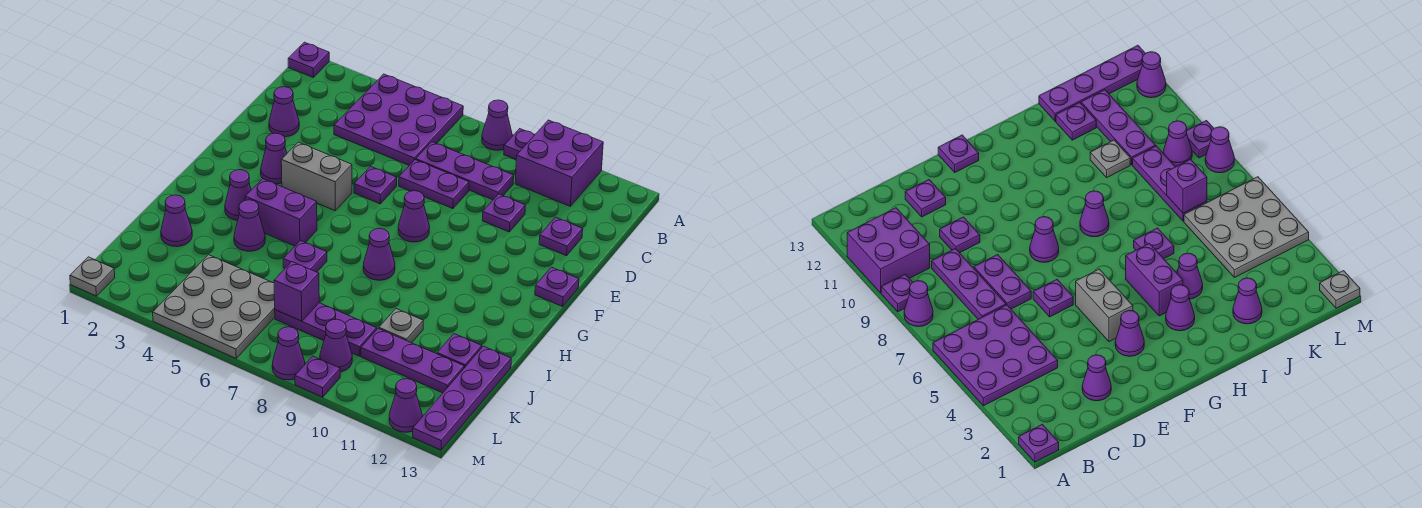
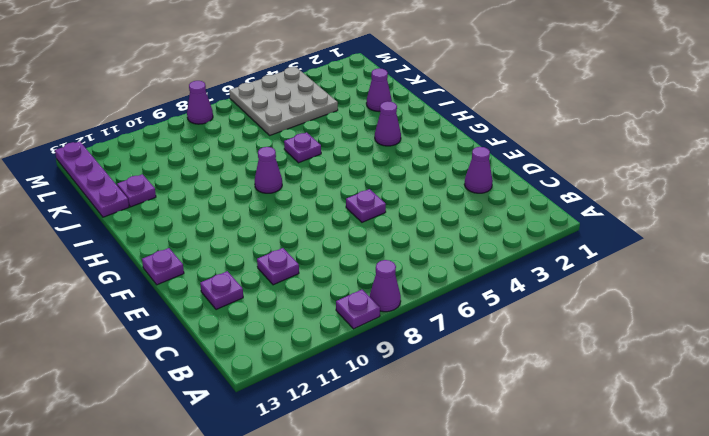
none -> purple 1x1 plate [288,42,329,77]
none -> purple 3x3 plate [334,74,463,165]
none -> purple 2x2 brick [515,120,603,206]
none -> purple 1x3 plate [416,142,514,200]

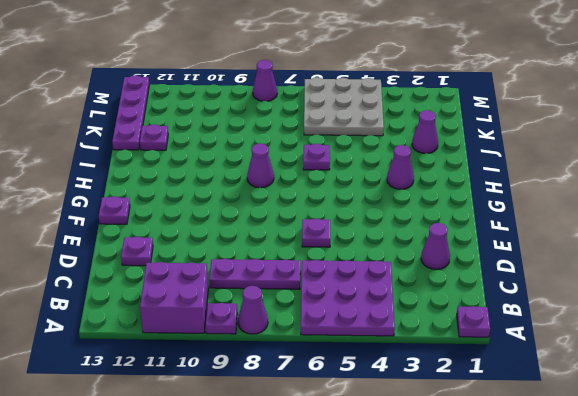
none -> purple 1x2 plate [399,160,469,209]
none -> purple 1x1 plate [482,194,525,232]
none -> purple 1x1 cone [261,133,287,184]
none -> grey 1x2 brick [281,142,352,211]

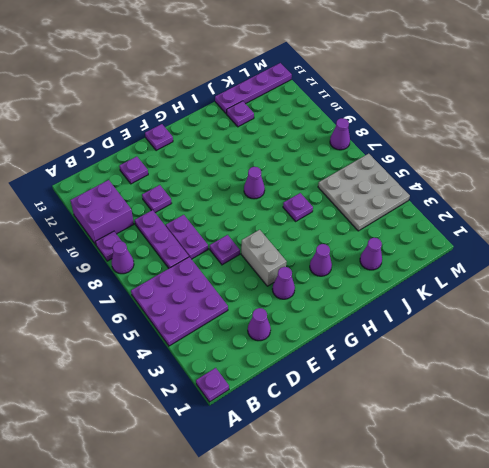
none -> purple 1x1 cone [398,191,430,242]
none -> purple 1x2 brick [245,179,317,246]
none -> purple 1x1 cone [234,200,265,251]
none -> grey 1x1 plate [379,309,423,343]

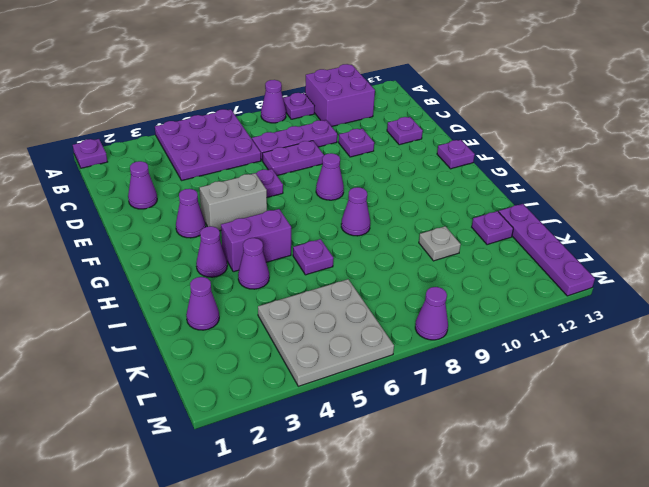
none -> purple 1x3 plate [275,303,377,356]
none -> purple 1x3 plate [361,329,464,393]
none -> purple 1x1 cone [320,319,352,372]
none -> grey 1x1 plate [70,257,115,296]

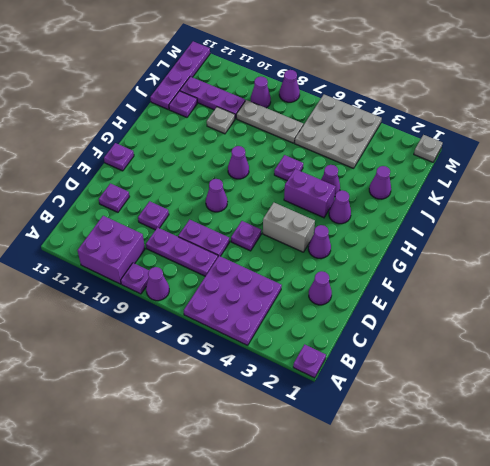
grey 1x3 plate [236,100,303,143] -> purple 1x3 plate [275,303,377,356]
none -> purple 1x1 plate [295,356,340,397]
none -> purple 1x1 cone [389,379,422,432]
none -> purple 1x1 brick [274,262,319,321]

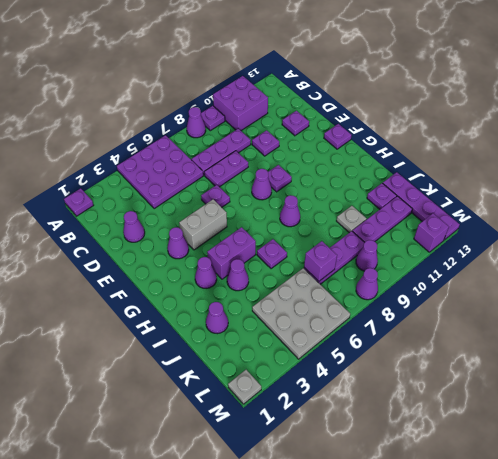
purple 1x1 plate [268,165,292,192] -> purple 1x1 plate moved to [295,356,340,397]
purple 1x1 brick [414,213,449,252] -> purple 1x1 cone [389,379,422,432]

